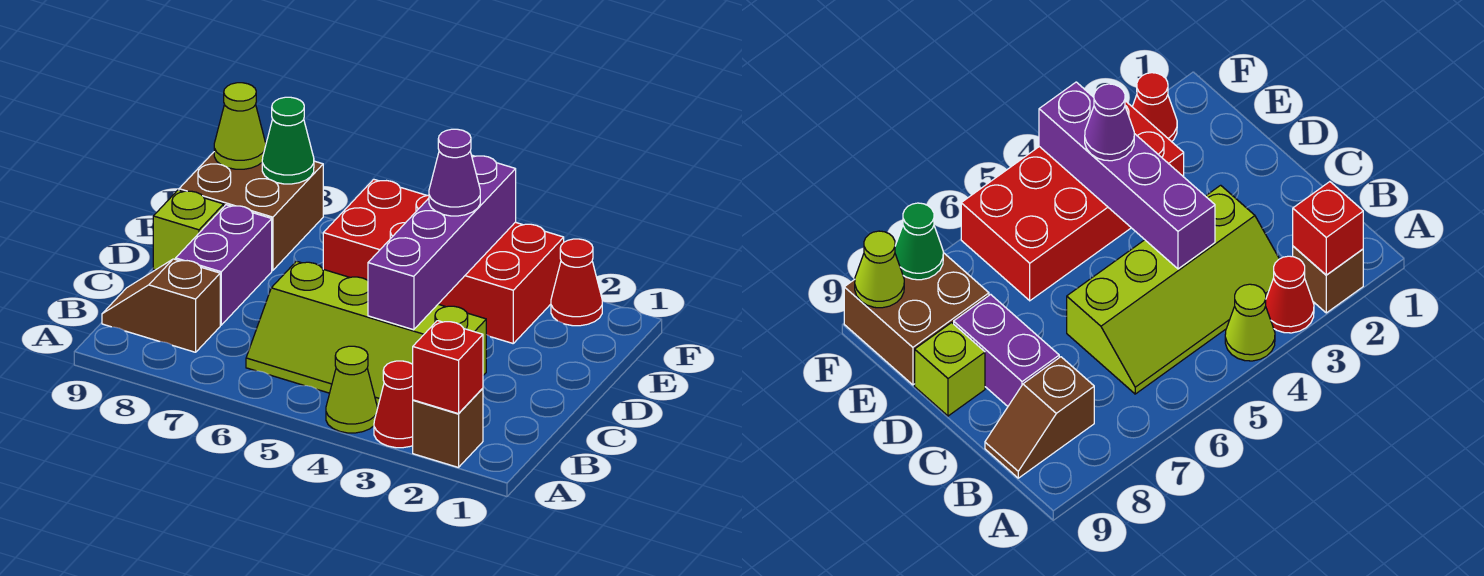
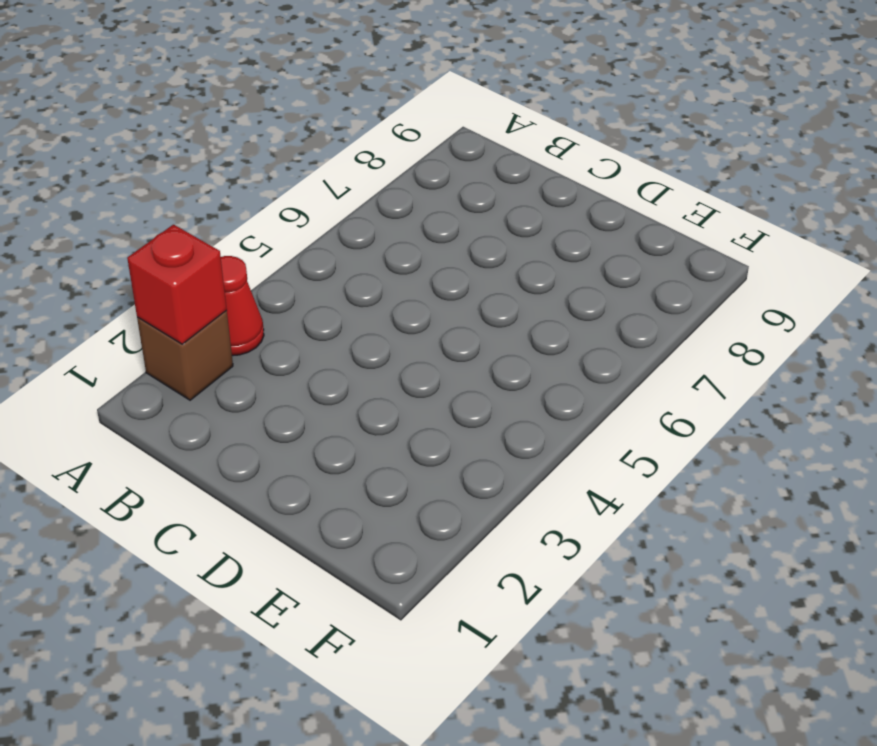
none -> lime 1x1 cone [326,346,377,433]
none -> lime 2x4 slope [246,261,486,408]
none -> brown 1x2 slope [102,259,220,352]

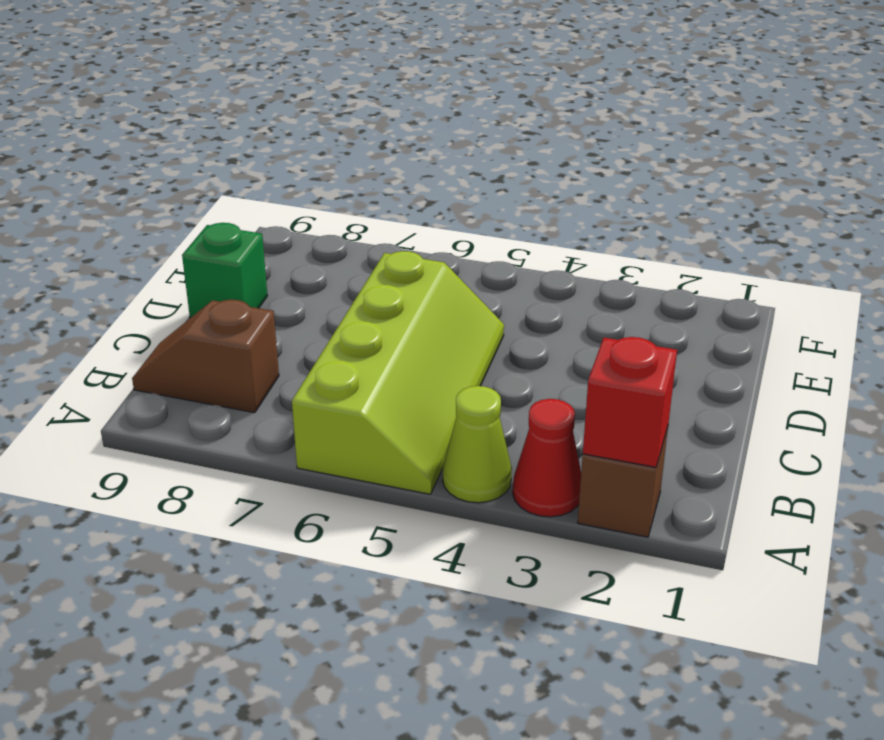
lime 2x4 slope [292,251,504,494] -> lime 2x4 slope turned to [246,261,486,408]
green 1x1 brick [182,223,267,318] -> lime 1x1 brick [153,190,224,270]
none -> purple 1x2 brick [176,205,272,325]
none -> red 2x4 brick [323,179,564,343]
none -> brown 2x2 brick [179,152,323,270]

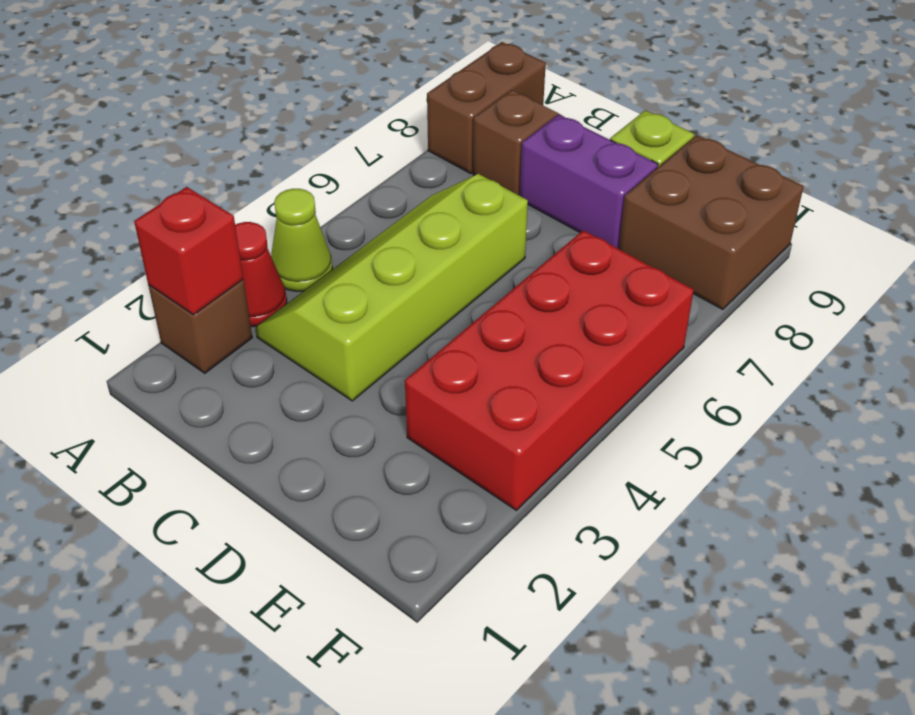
brown 1x2 brick [427,42,546,173] -> none
none -> red 1x1 cone [551,239,602,326]
none -> purple 1x4 brick [368,155,516,330]
none -> green 1x1 cone [262,97,314,184]

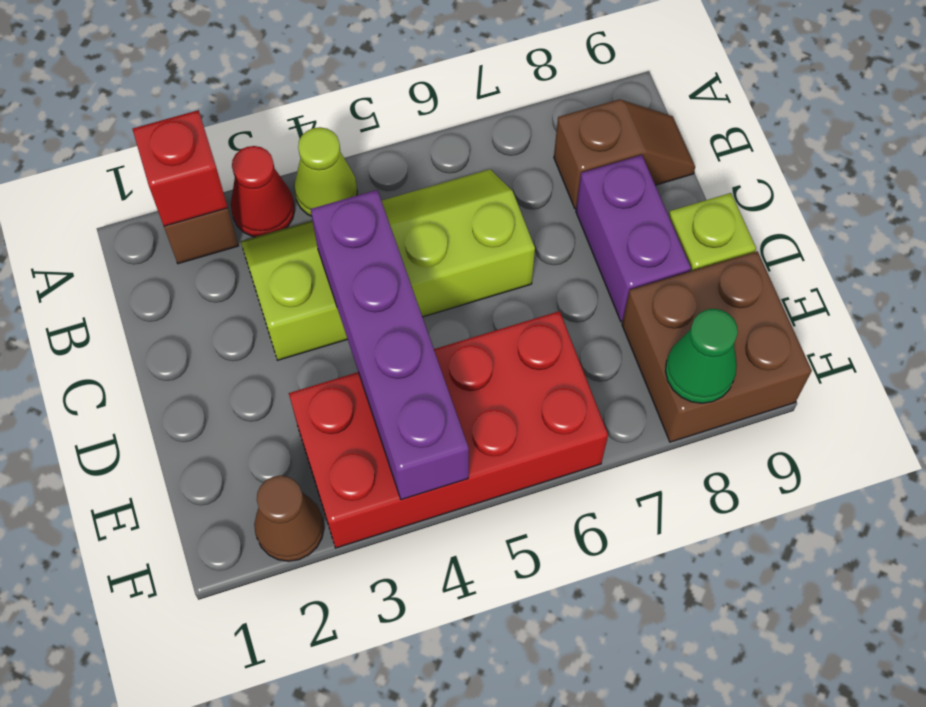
brown 1x1 cone [254,476,324,561] -> red 1x1 cone [551,239,602,326]
none -> lime 1x1 cone [214,83,266,169]
none -> purple 1x1 cone [429,129,480,216]

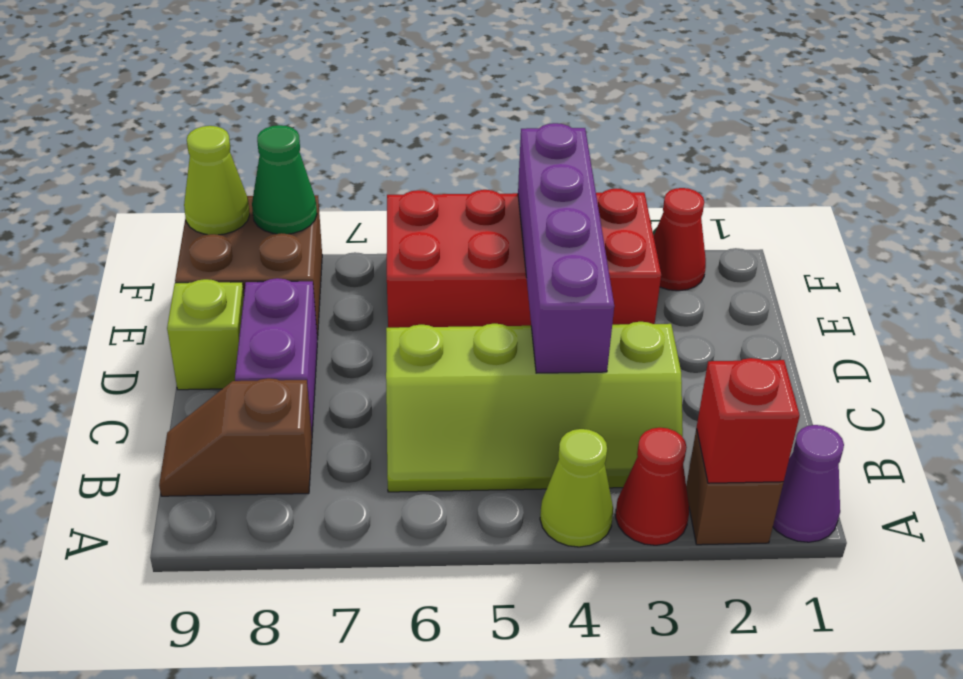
purple 1x1 cone [773,425,844,542] -> purple 1x1 cone moved to [429,129,480,216]

